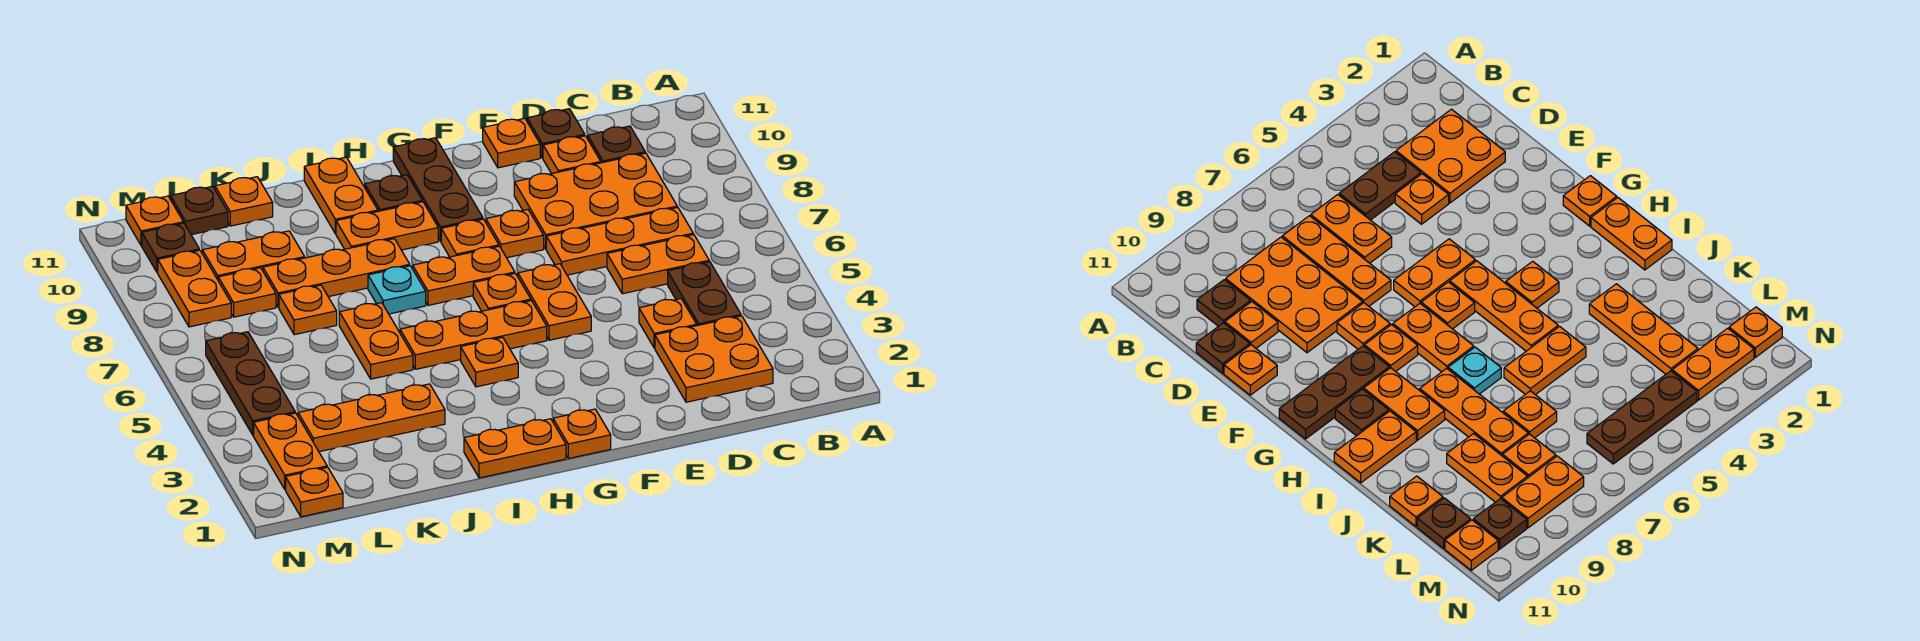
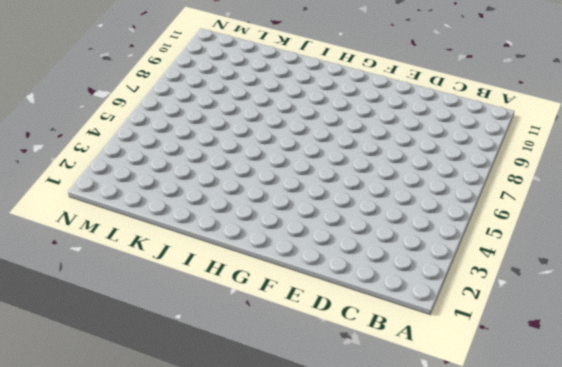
none -> orange 2x2 plate [655,316,773,402]
none -> brown 1x2 plate [668,262,741,326]
none -> orange 1x2 plate [607,235,709,294]
none -> orange 1x3 plate [546,207,693,275]

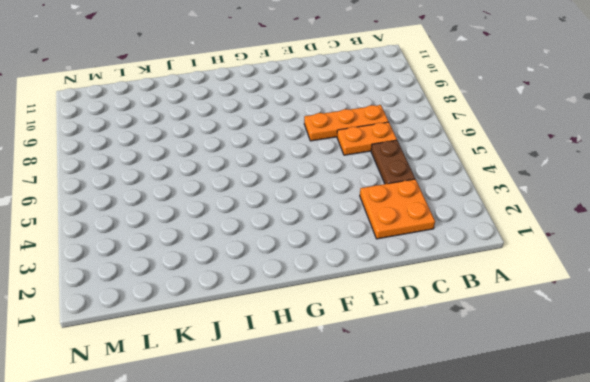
none -> orange 2x3 plate [514,153,677,249]
none -> brown 1x1 plate [588,126,645,163]
none -> orange 1x1 plate [639,299,697,348]
none -> orange 1x1 plate [543,136,601,174]

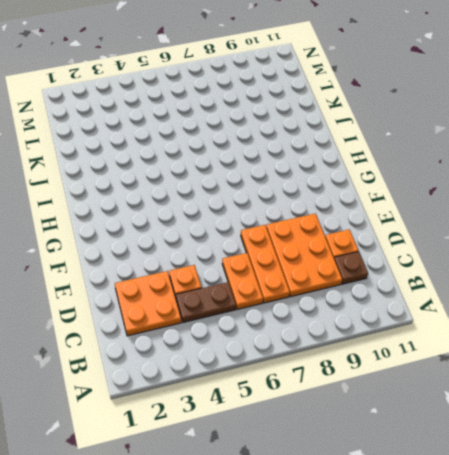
none -> brown 1x1 plate [527,109,585,158]
none -> orange 1x1 plate [483,118,540,168]
none -> orange 1x2 plate [518,264,591,340]
none -> orange 1x1 plate [486,210,544,258]

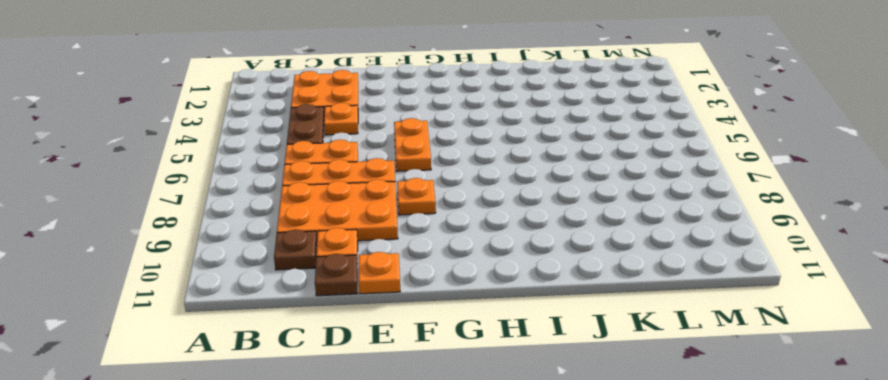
none -> orange 1x1 plate [553,409,611,458]
none -> orange 1x3 plate [400,301,547,369]
none -> orange 1x1 plate [473,273,531,311]
none -> orange 1x2 plate [413,246,515,305]

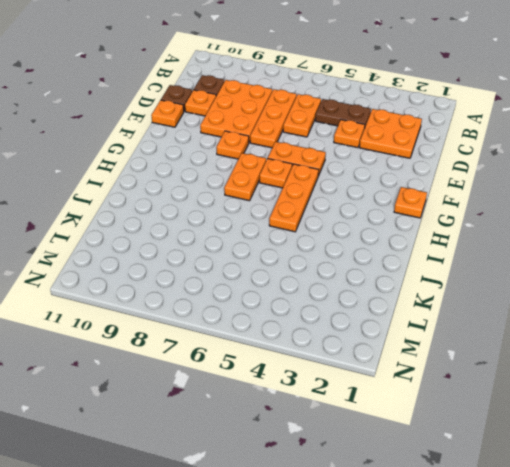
none -> orange 1x1 plate [441,219,499,257]
none -> brown 1x3 plate [393,138,483,241]
none -> orange 1x2 plate [464,419,566,478]
none -> orange 1x1 plate [461,337,518,387]

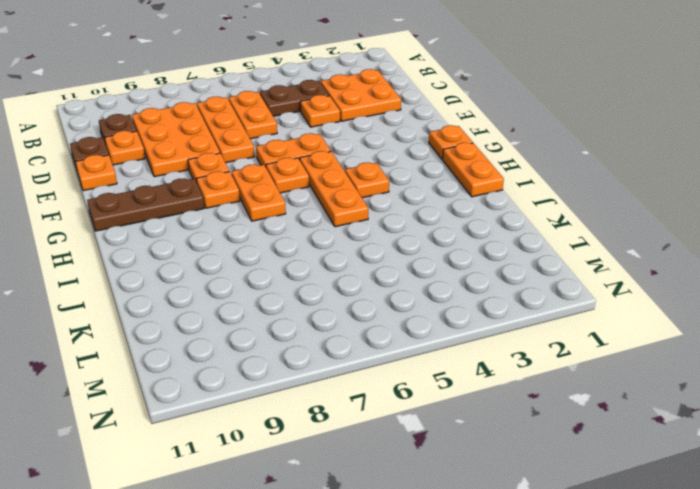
none -> orange 1x2 plate [336,202,438,250]
none -> brown 1x1 plate [365,175,422,211]
none -> cyan 1x1 plate [368,266,426,314]
none -> orange 1x3 plate [263,239,410,308]

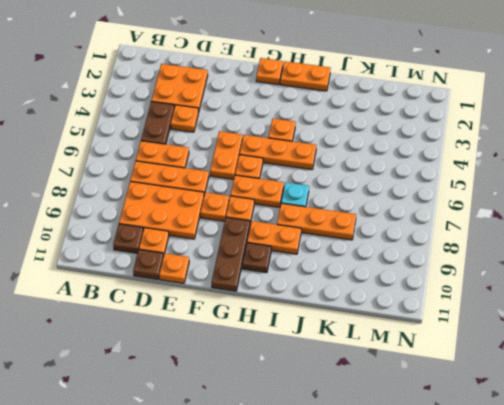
none -> orange 1x2 plate [304,157,378,234]
none -> orange 1x3 plate [298,384,445,452]
none -> orange 1x2 plate [339,303,413,379]
none -> orange 1x1 plate [279,285,337,335]

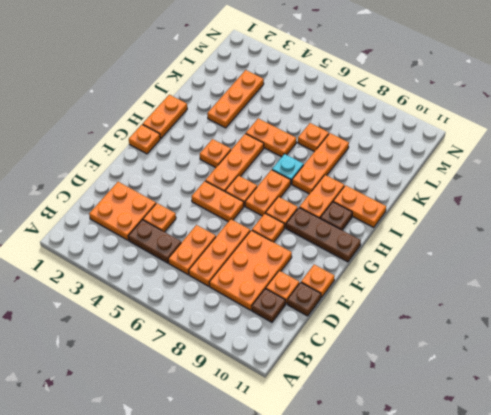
none -> orange 1x2 plate [202,231,305,279]
none -> orange 1x1 plate [215,177,273,226]
none -> orange 1x1 plate [218,268,276,317]
none -> brown 1x1 plate [170,186,228,235]

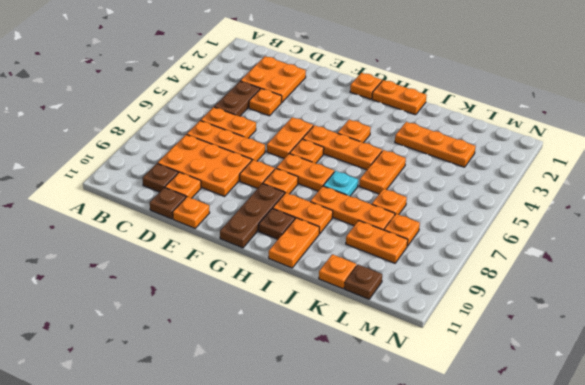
none -> orange 1x1 plate [286,467,343,517]
none -> orange 1x2 plate [254,413,327,490]
none -> brown 1x3 plate [206,332,295,435]
none -> orange 1x2 plate [158,250,231,327]

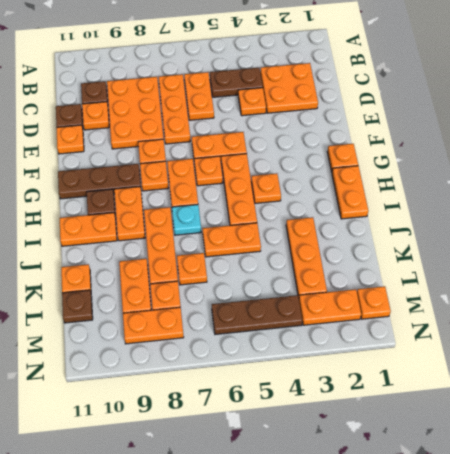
none -> brown 1x1 plate [142,223,199,273]
none -> orange 1x1 plate [126,196,183,246]

